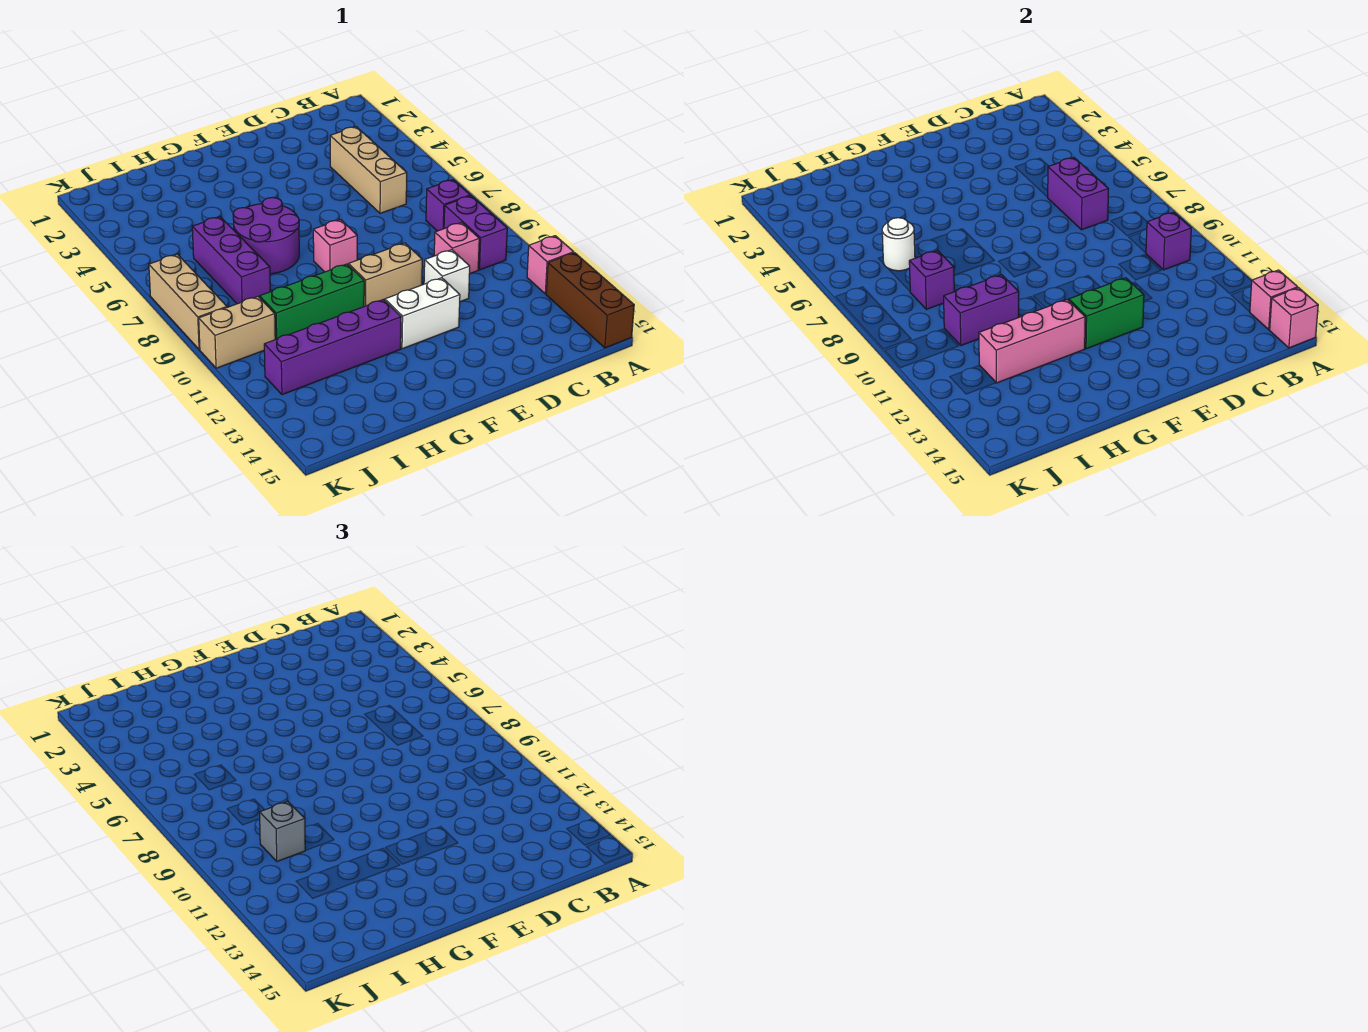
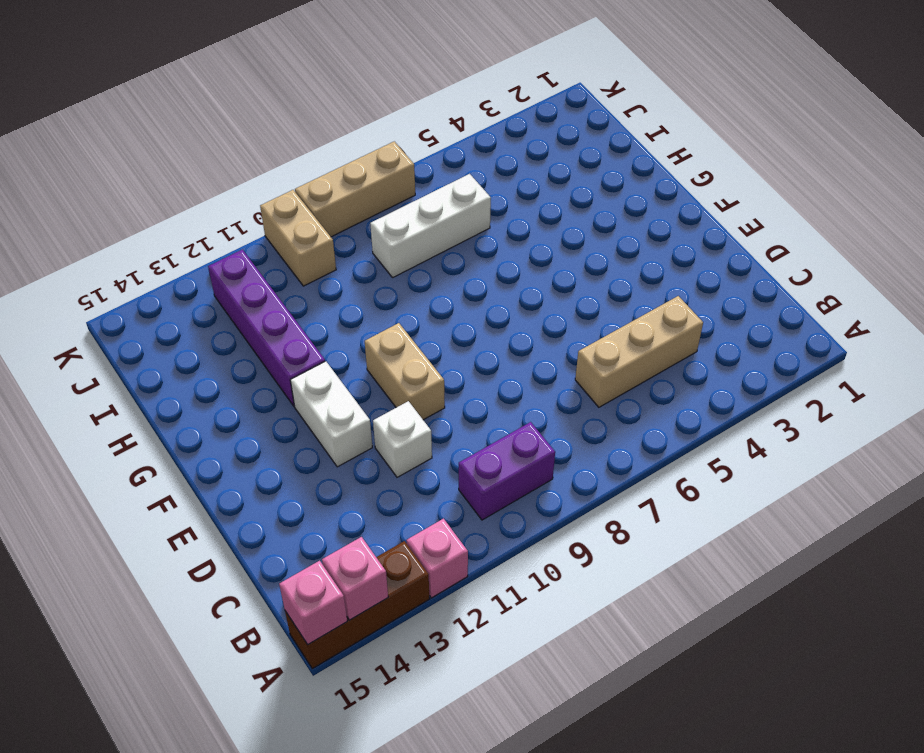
white 1x3 brick [370,174,491,277] -> purple 1x3 brick [192,217,270,304]
none -> purple 1x1 brick [426,180,470,231]
none -> pink 1x1 brick [434,222,479,274]
none -> pink 1x1 brick [313,220,357,272]

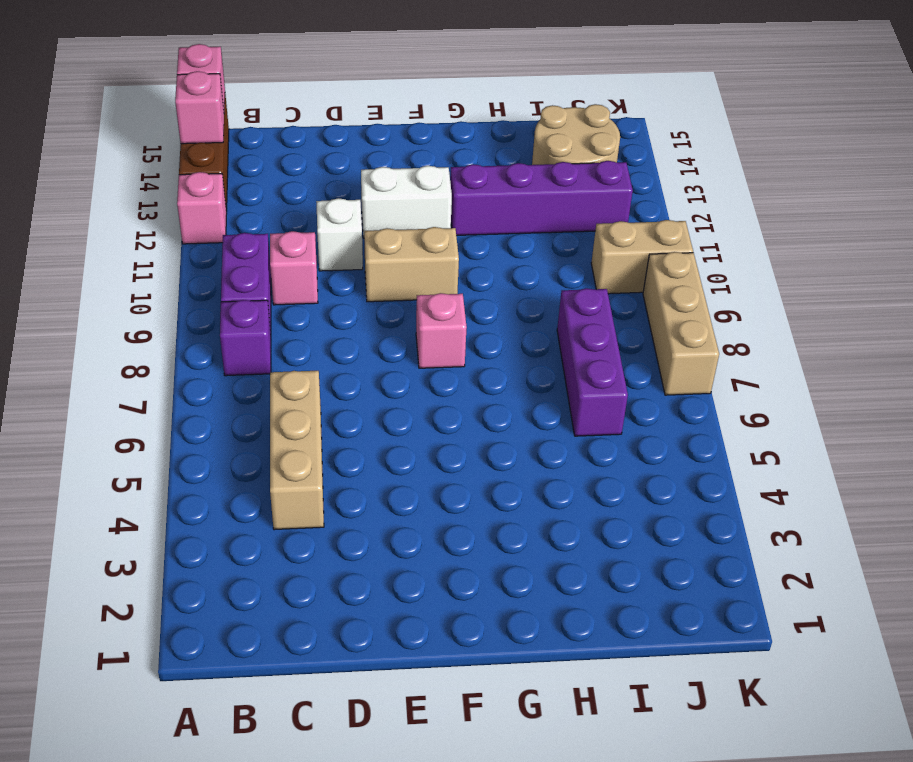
tan 2x2 round brick [532,104,620,165] -> none
none -> purple 2x2 round brick [233,198,299,274]
none -> green 1x3 brick [260,264,364,339]
none -> purple 1x1 brick [1146,212,1191,270]

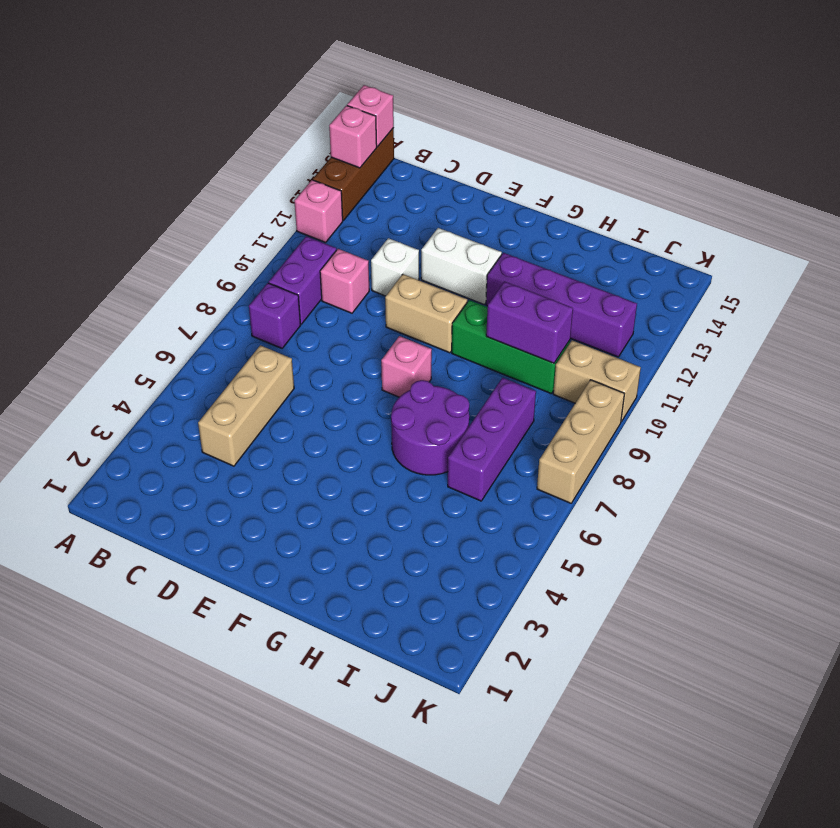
none -> purple 1x1 brick [1146,212,1191,270]
none -> purple 1x2 brick [1048,158,1108,230]
none -> green 1x2 brick [1069,278,1144,349]

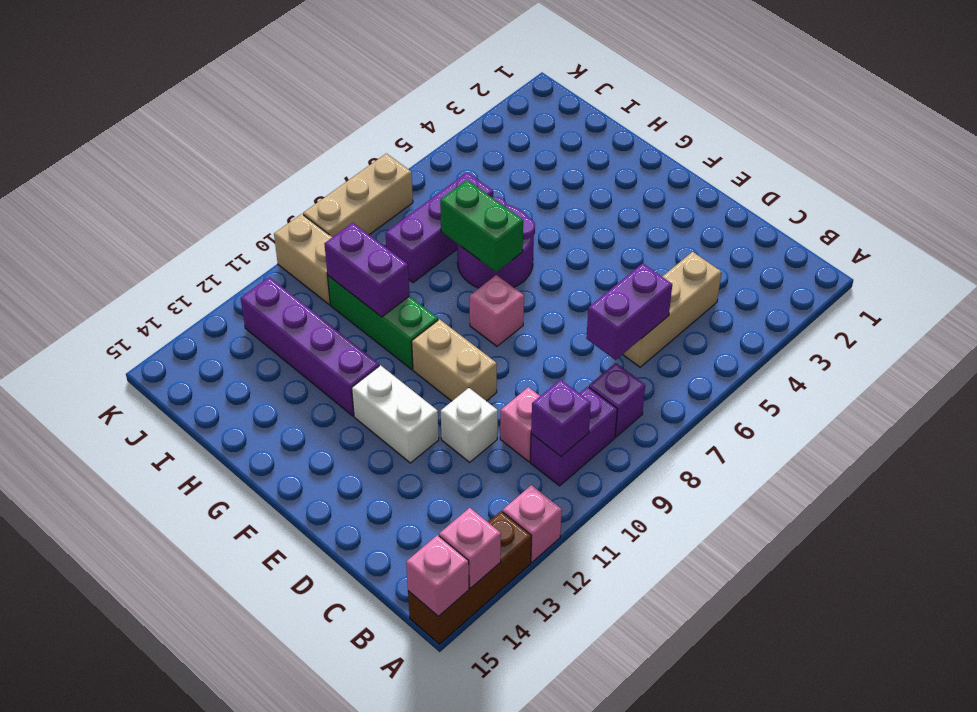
green 1x2 brick [440,180,523,272] -> green 1x2 brick moved to [1069,278,1144,349]
none -> pink 1x3 brick [979,300,1085,383]
none -> white 1x1 round brick [882,218,915,271]
none -> purple 1x1 brick [909,251,954,309]

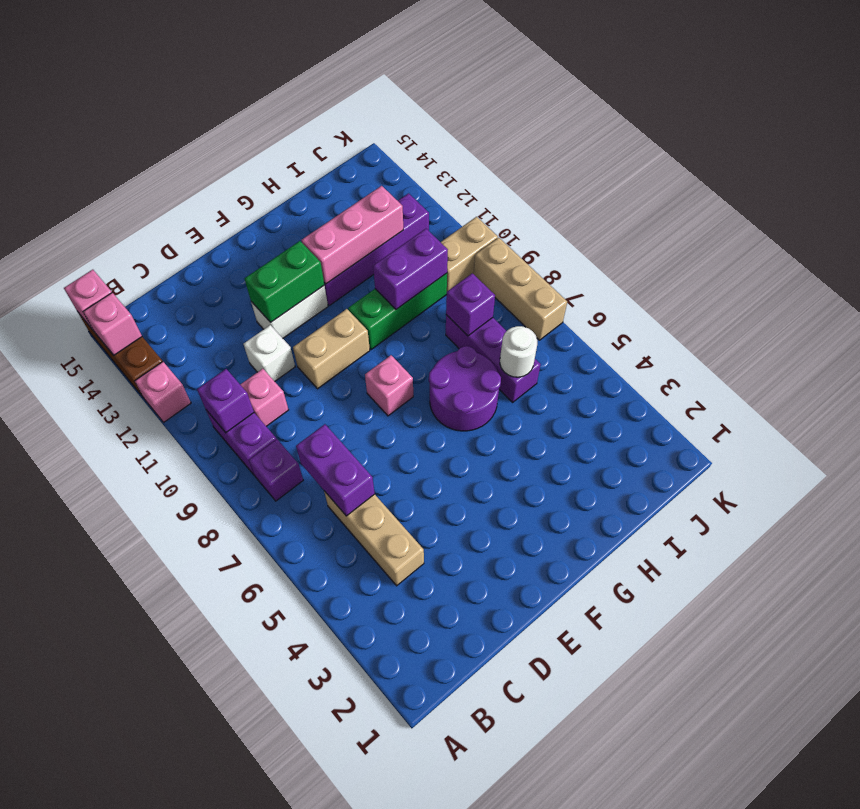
none -> grey 1x1 brick [260,802,306,861]

